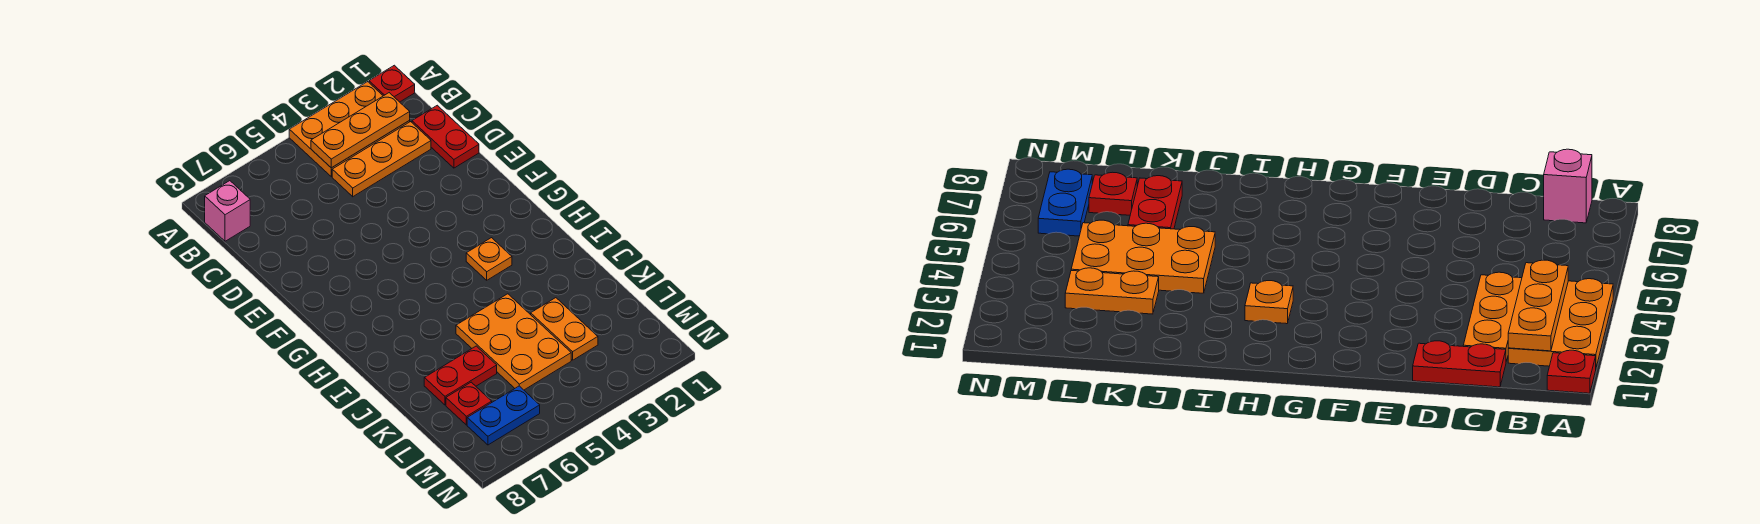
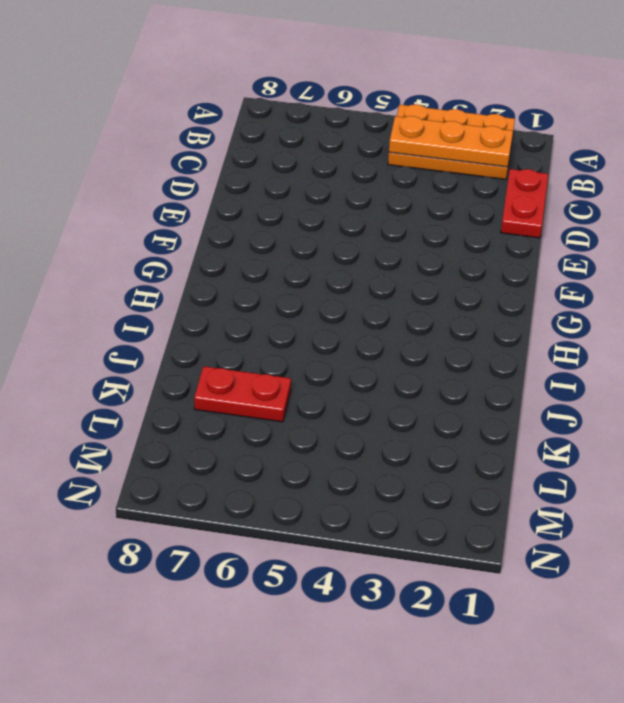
none -> red 1x1 plate [369,65,415,102]
none -> pink 1x1 brick [205,181,250,241]
none -> orange 1x3 plate [332,122,431,197]

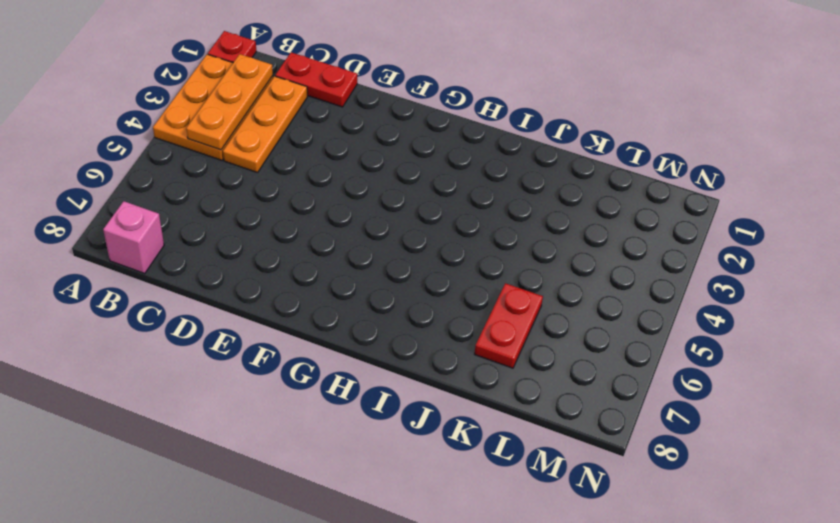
none -> orange 1x1 plate [466,238,512,280]
none -> orange 2x3 plate [456,294,571,390]
none -> orange 1x2 plate [531,298,598,360]

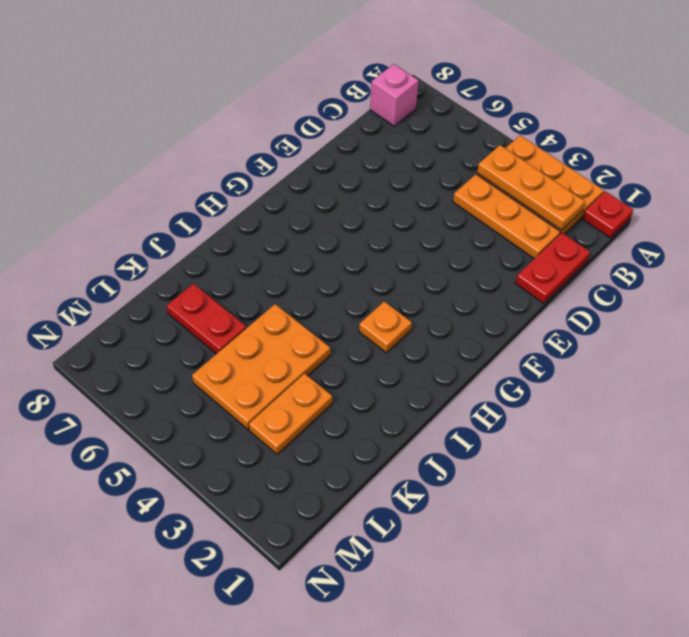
none -> red 1x1 plate [446,382,492,425]
none -> blue 1x2 plate [467,386,540,445]

